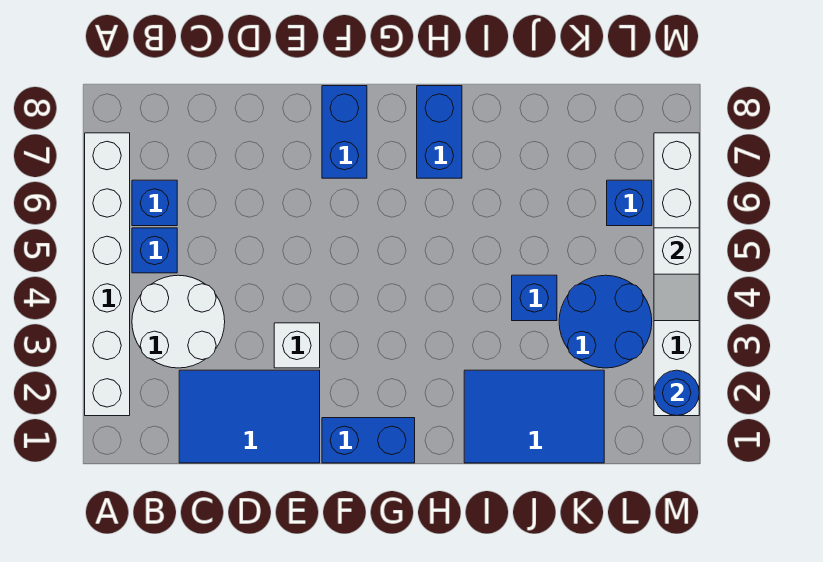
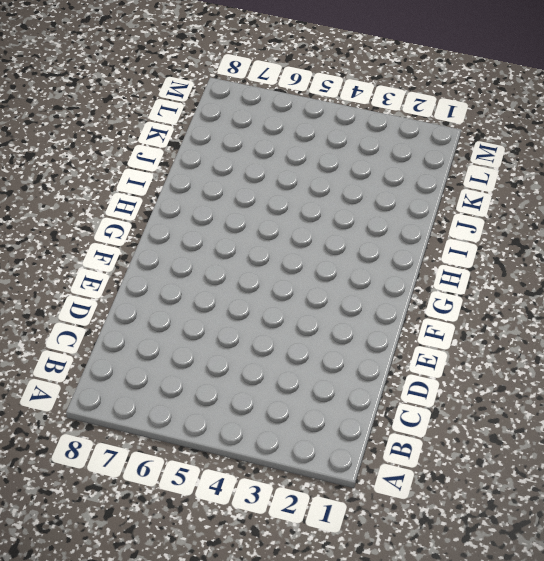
none -> white 1x6 brick [85,133,130,416]
none -> white 2x2 round brick [132,275,225,368]
none -> blue 1x1 brick [132,228,177,273]

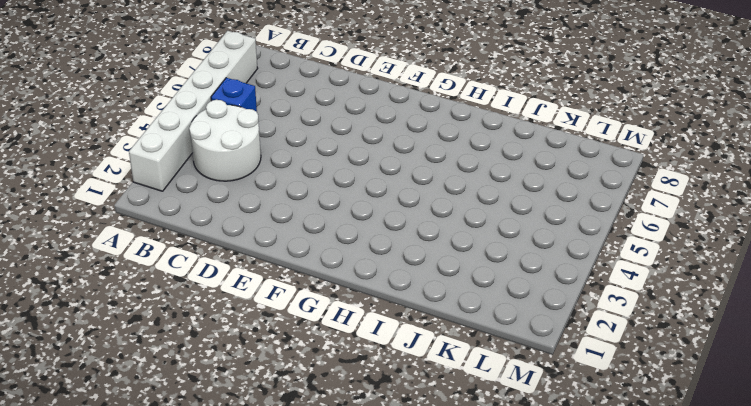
none -> blue 1x1 brick [132,180,177,226]
none -> blue 2x3 tile [179,370,320,463]
none -> white 1x1 brick [274,323,320,368]

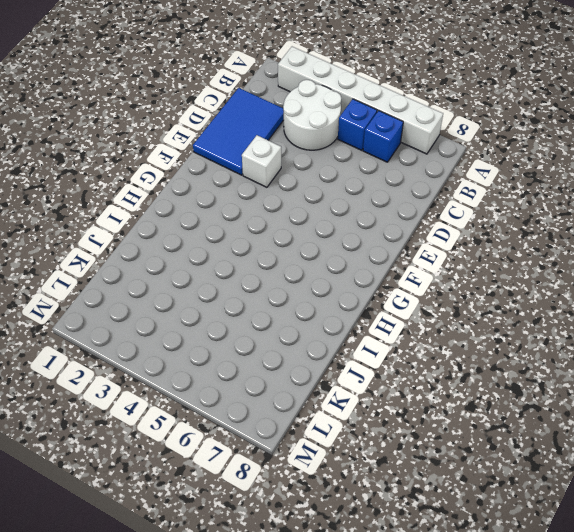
none -> blue 1x2 brick [322,418,415,463]
none -> blue 1x2 brick [322,86,367,178]
none -> blue 1x2 brick [417,86,462,178]

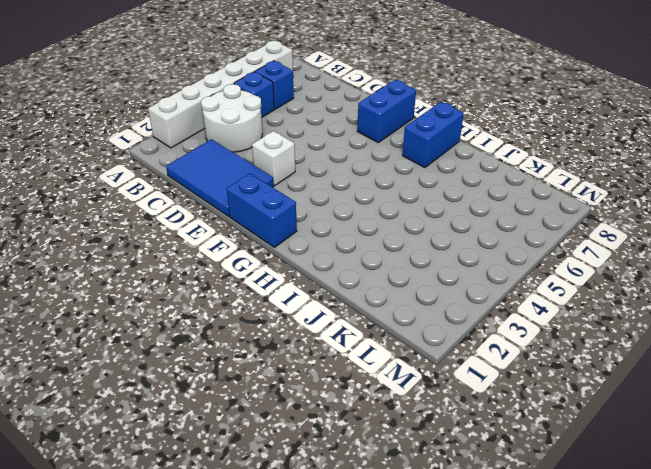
none -> blue 2x3 tile [464,370,604,463]
none -> blue 1x1 brick [512,275,557,321]
none -> blue 2x2 round brick [559,275,652,368]

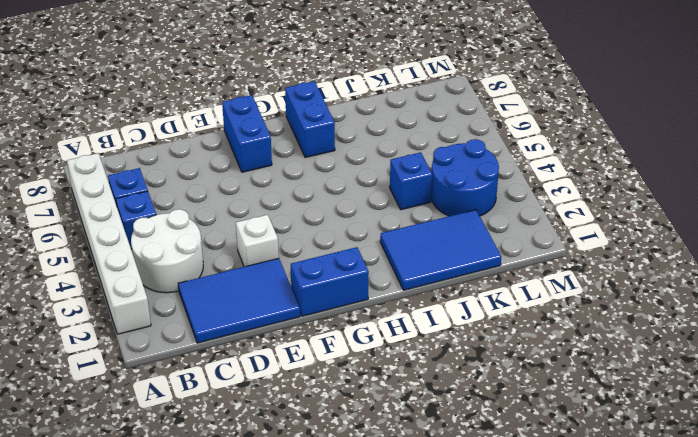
none -> blue 1x1 brick [607,180,652,226]
none -> white 1x6 brick [654,133,699,416]
none -> blue 1x1 round brick [654,370,699,416]

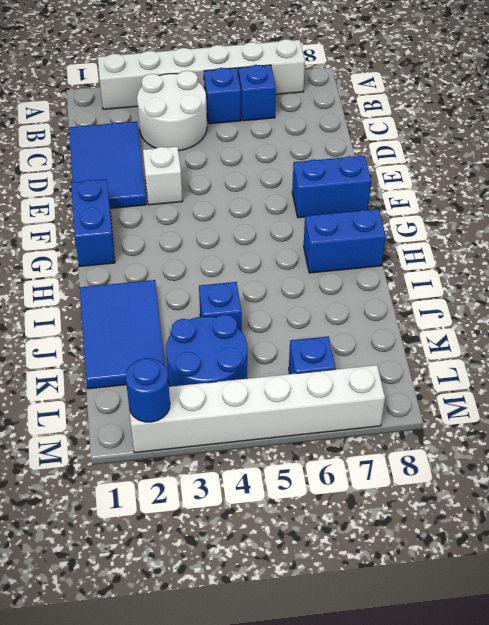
none -> white 1x2 slope [654,228,699,321]

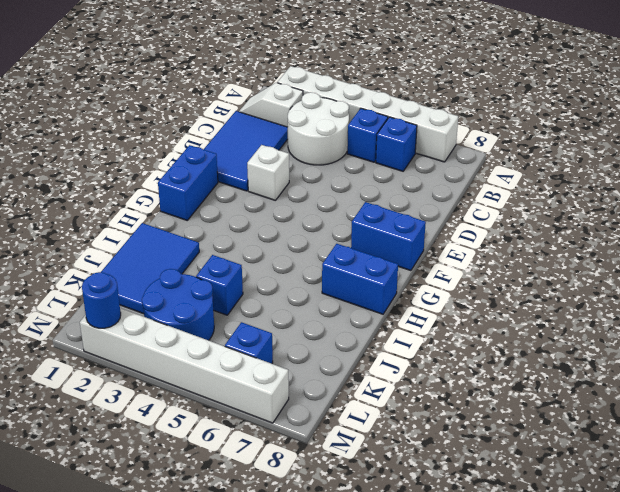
white 1x2 slope [239,83,303,127] -> white 1x2 slope moved to [654,228,699,321]

